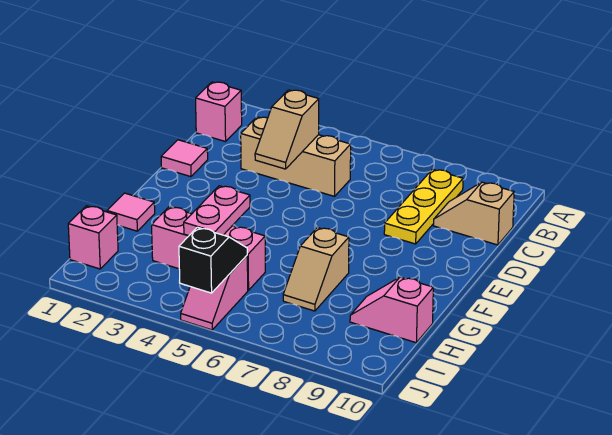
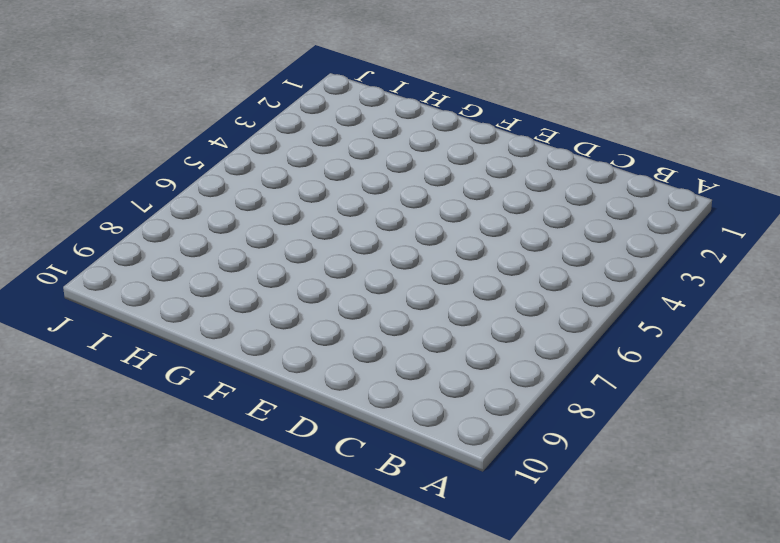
none -> pink 1x1 brick [196,82,242,142]
none -> yellow 1x3 plate [384,169,463,244]
none -> tan 1x3 brick [241,117,351,196]

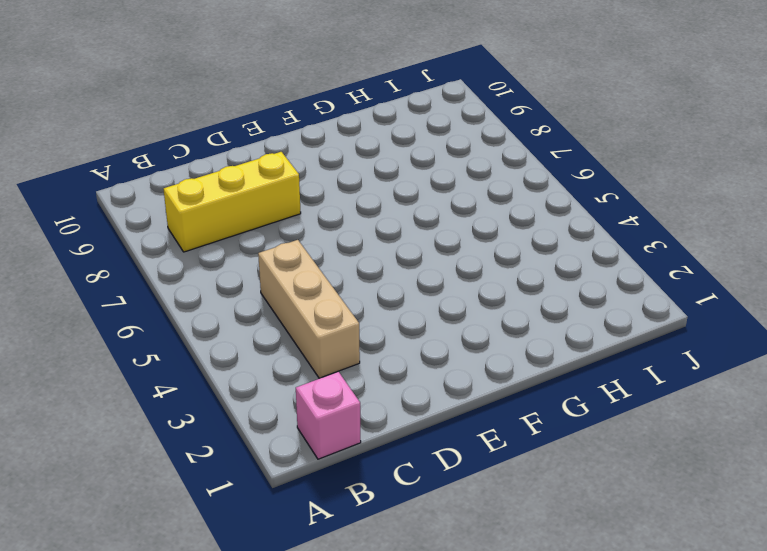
yellow 1x3 brick [164,152,301,252] -> yellow 1x3 plate [384,169,463,244]
none -> tan 1x2 slope [433,182,514,245]
none -> pink 1x1 tile [161,140,208,177]
none -> pink 1x1 tile [107,193,155,231]

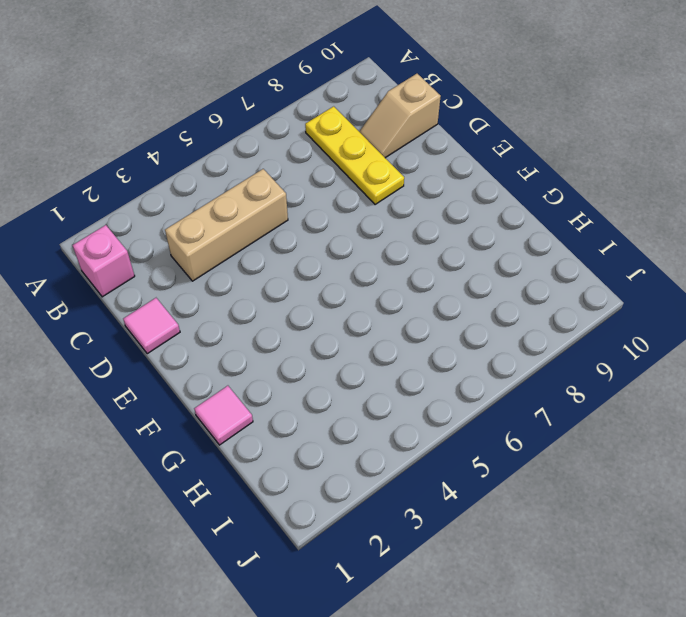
none -> tan 1x2 slope [283,227,349,311]
none -> pink 1x3 brick [152,207,265,290]
none -> pink 1x2 slope [350,277,433,343]

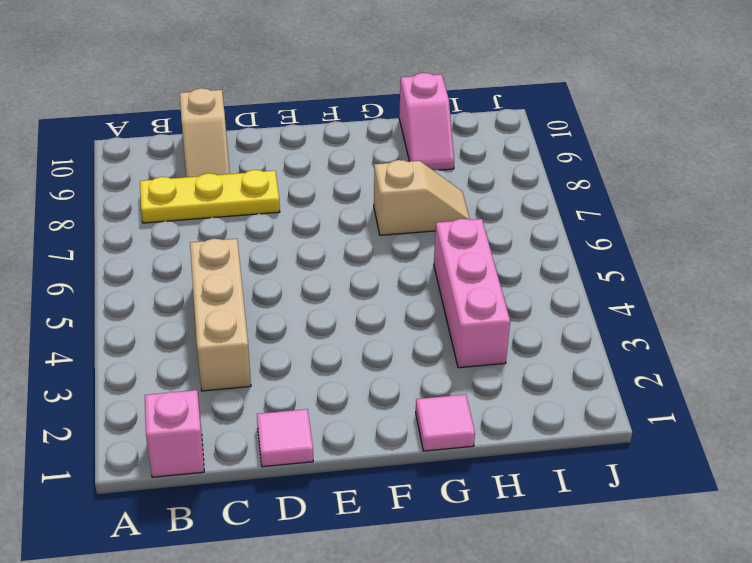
none -> pink 1x1 brick [68,206,118,269]
none -> pink 1x2 slope [181,256,248,330]
none -> tan 1x2 slope [255,90,319,169]

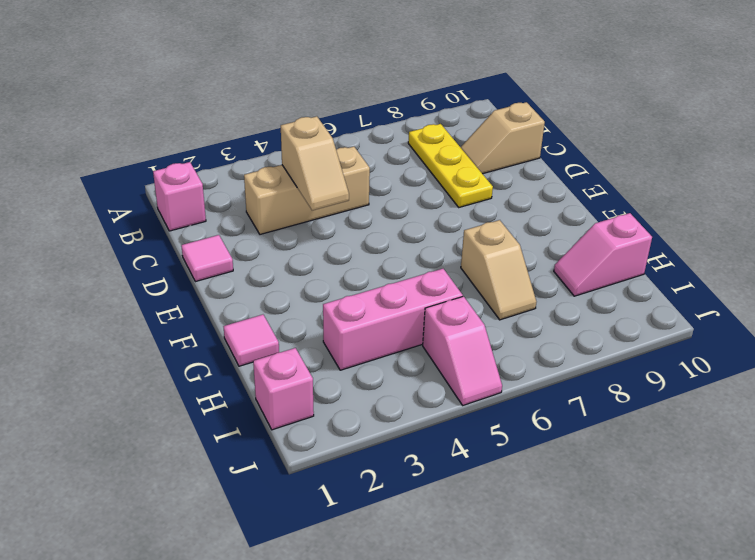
none -> pink 1x2 plate [184,186,250,236]
none -> black 1x2 slope [179,227,247,293]

